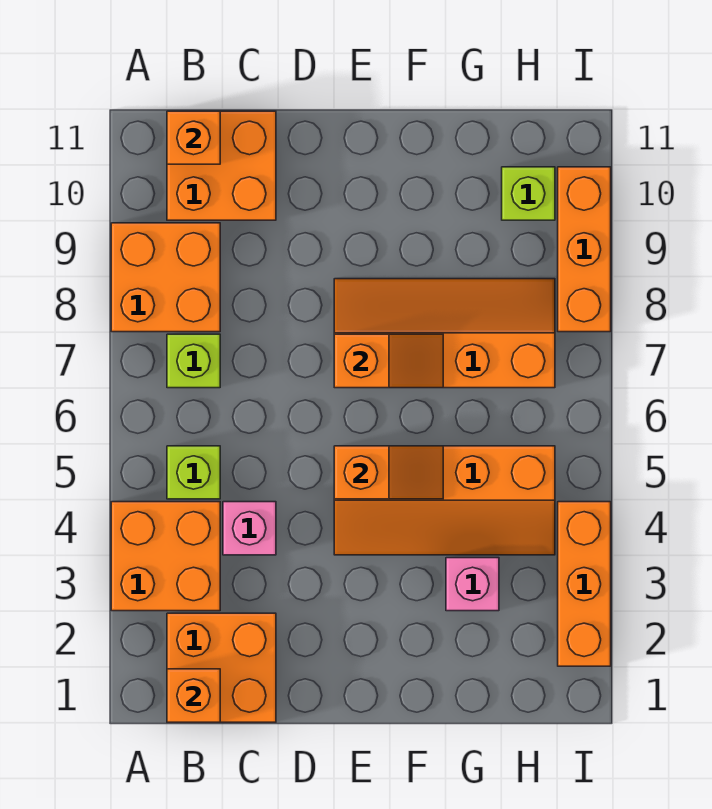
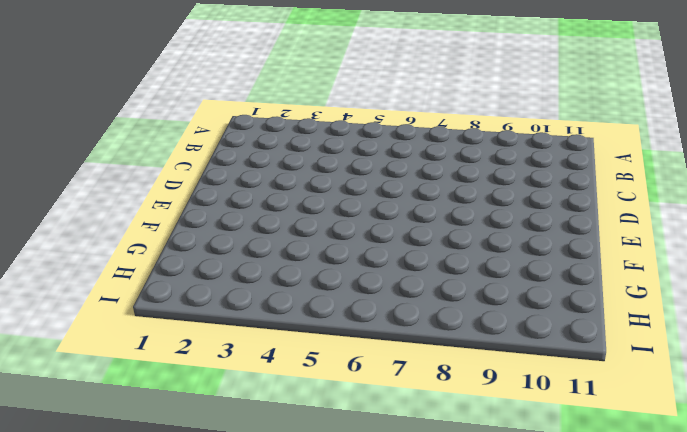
none -> orange 2x2 brick [111,502,220,611]
none -> orange 2x2 brick [111,223,220,332]
none -> orange 2x2 brick [167,613,276,722]

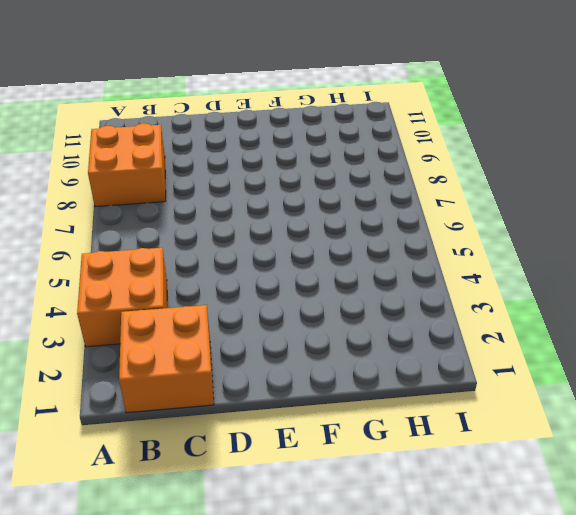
none -> lime 1x1 brick [167,446,220,499]
none -> lime 1x1 brick [167,334,220,388]
none -> orange 2x2 brick [167,111,276,220]

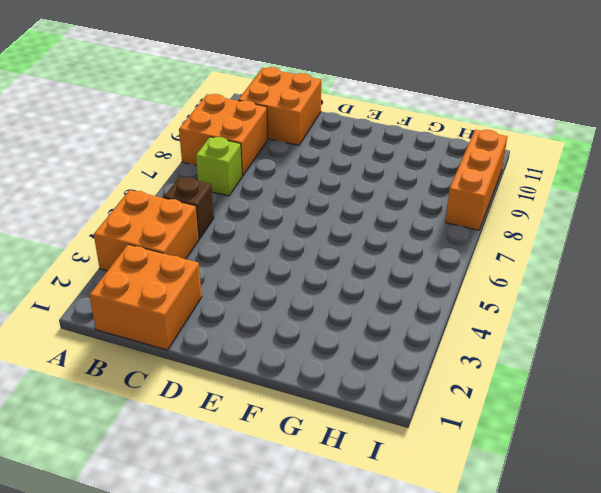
brown 1x1 brick [164,177,214,239] -> lime 1x1 brick [167,446,220,499]
none -> pink 1x1 brick [223,502,276,555]
none -> orange 2x4 slope [334,446,555,555]
none -> orange 2x4 slope [334,279,555,388]

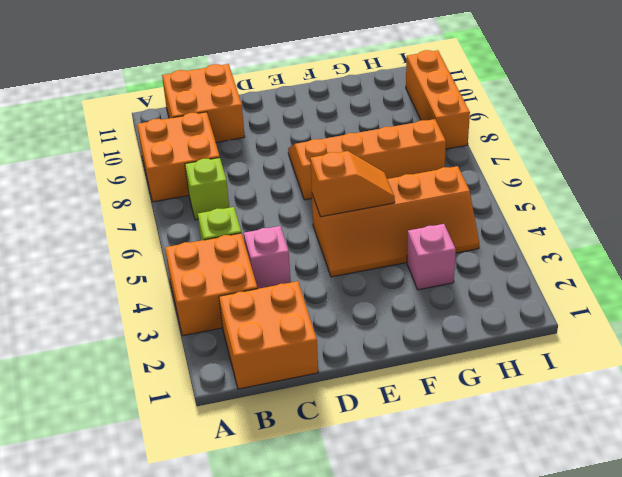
none -> lime 1x1 brick [502,167,555,220]
none -> orange 1x3 brick [558,502,611,666]
none -> orange 1x1 brick [167,669,220,722]

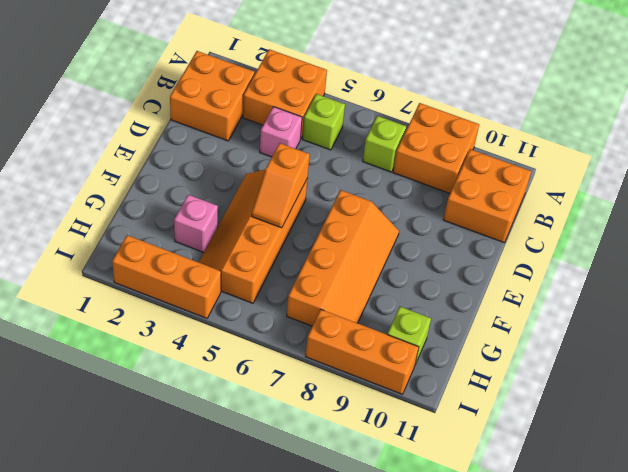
none -> orange 1x1 brick [167,669,220,722]
none -> orange 1x1 brick [167,111,220,164]
none -> orange 1x2 slope [334,334,443,388]

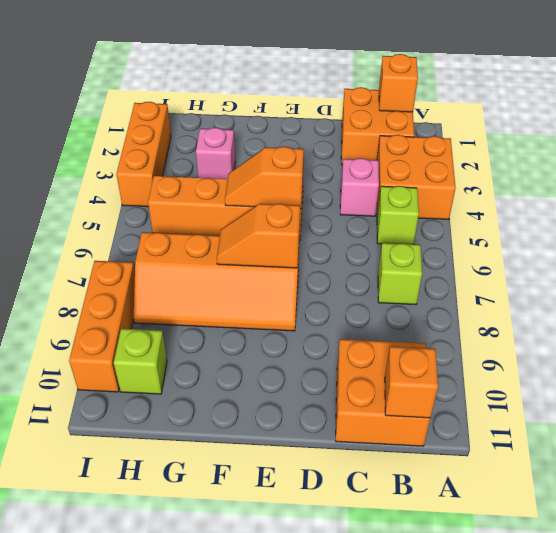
none -> orange 2x2 brick [111,223,220,332]

